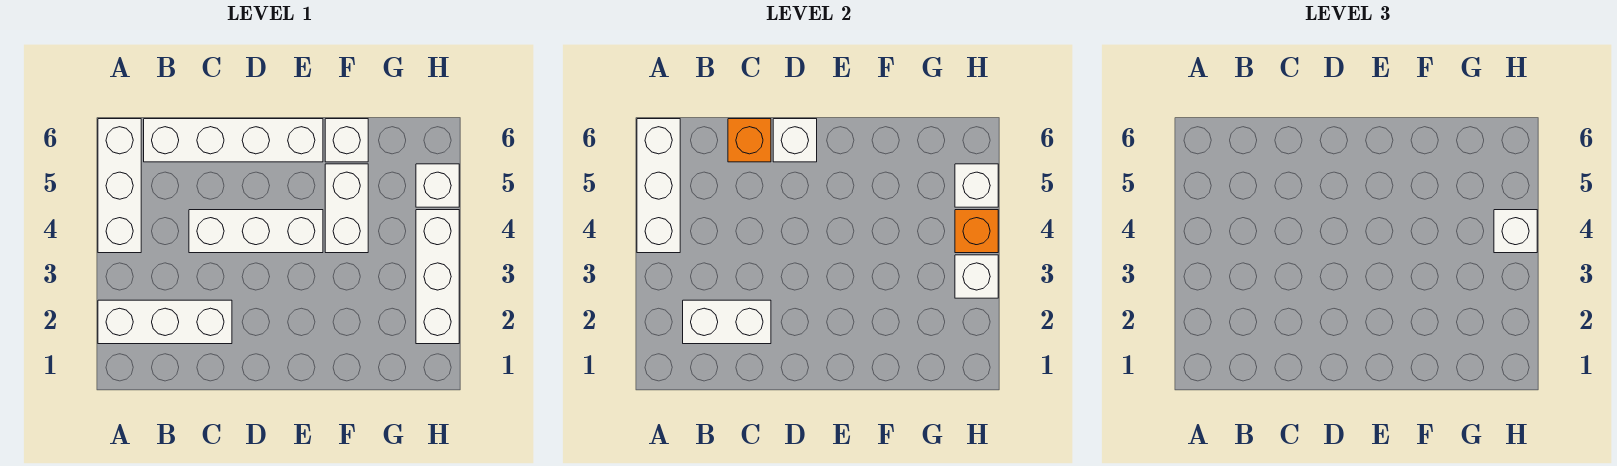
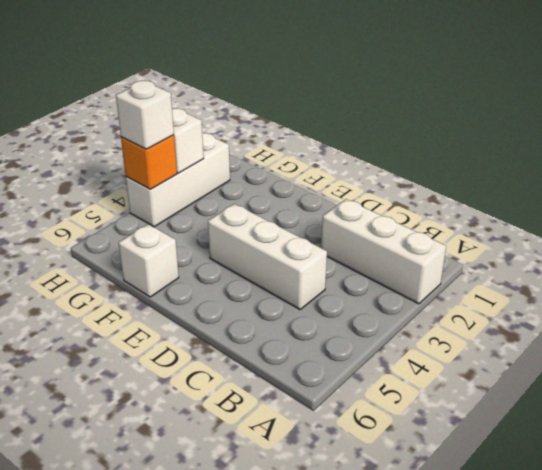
none -> white 1x3 brick [98,119,141,253]
none -> white 1x4 brick [144,119,323,162]
none -> white 1x2 brick [325,164,368,253]

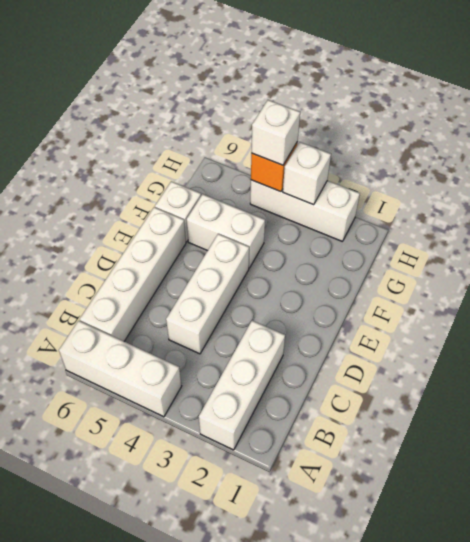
none -> white 1x1 brick [416,164,459,207]
none -> white 1x3 brick [637,119,680,253]
none -> white 1x2 brick [683,300,771,344]

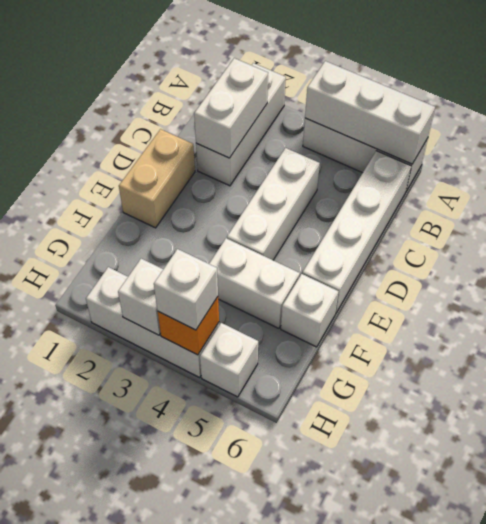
tan 1x2 brick [119,129,195,228] -> none
none -> orange 1x1 brick [728,119,771,162]
none -> white 1x1 brick [773,119,817,162]
none -> white 1x1 brick [955,164,998,207]

